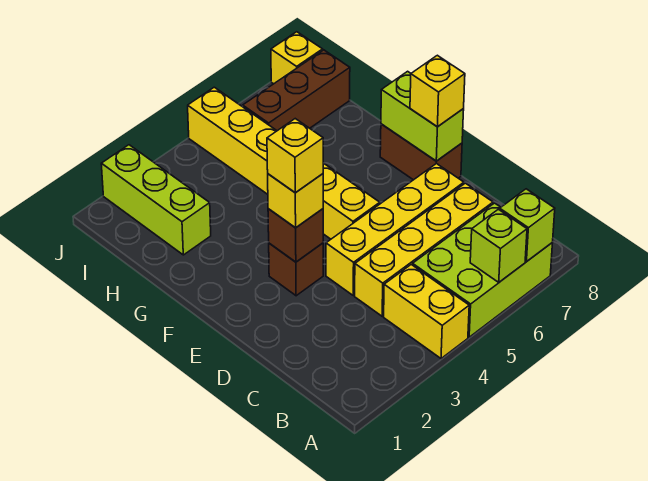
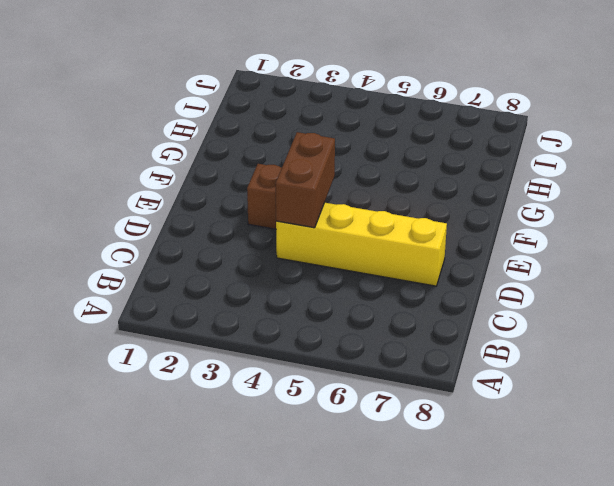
brown 1x2 brick [275,132,335,228] -> brown 1x2 brick moved to [380,124,462,180]
none -> yellow 1x2 brick [384,265,469,359]
none -> lime 2x3 brick [413,203,552,337]
none -> yellow 1x4 brick [355,183,493,316]

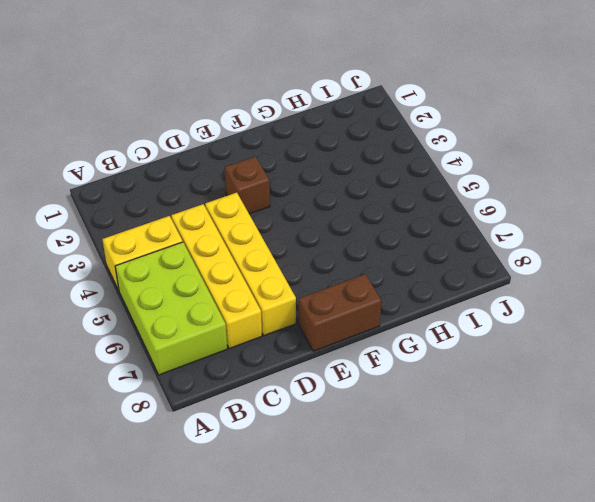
none -> yellow 1x6 brick [188,87,380,239]
none -> lime 1x3 brick [101,145,211,255]
none -> brown 1x3 brick [242,50,350,131]

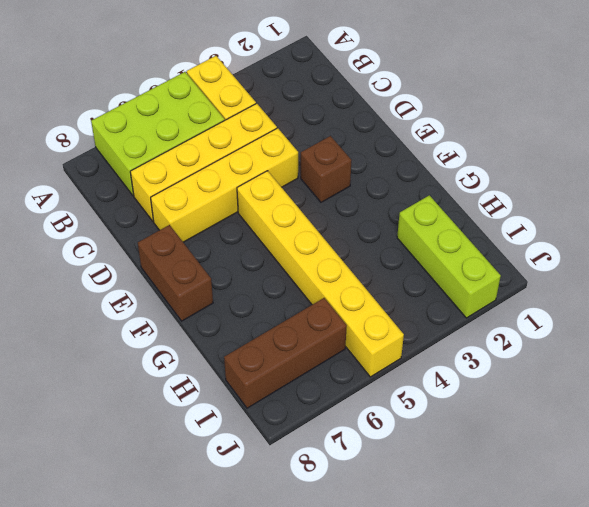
none -> yellow 1x1 brick [271,32,323,84]
none -> lime 1x1 brick [470,209,527,282]
none -> lime 1x1 brick [500,189,555,262]

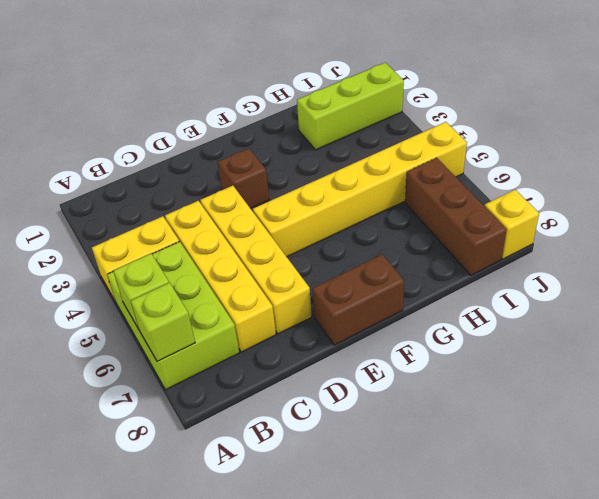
none -> brown 1x1 brick [268,209,323,262]
none -> lime 1x2 brick [381,71,464,161]
none -> yellow 1x1 brick [268,174,323,228]

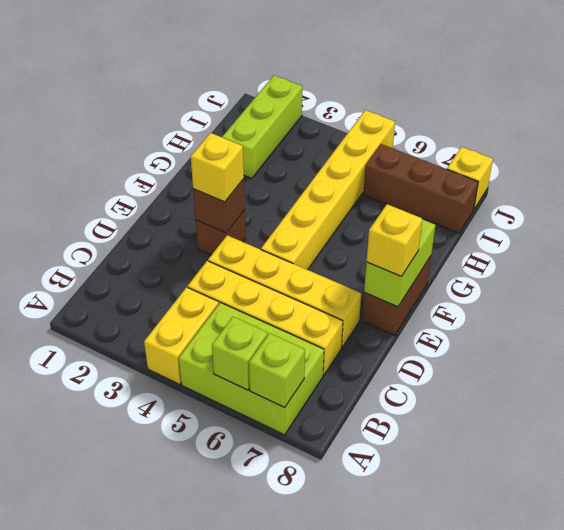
none -> yellow 1x1 brick [267,119,323,193]

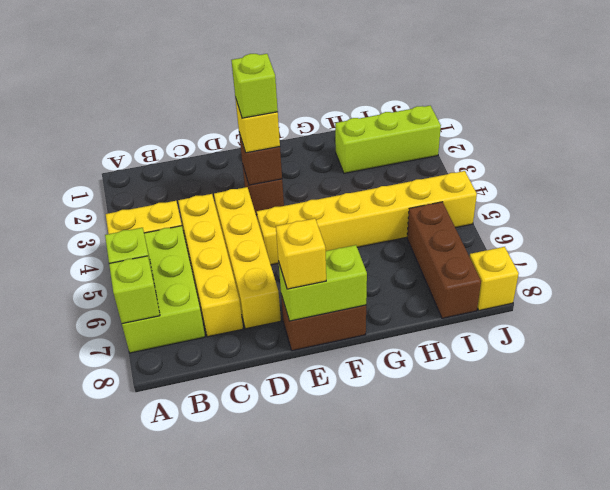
lime 1x1 brick [231,54,278,118] -> yellow 1x1 brick [267,119,323,193]

